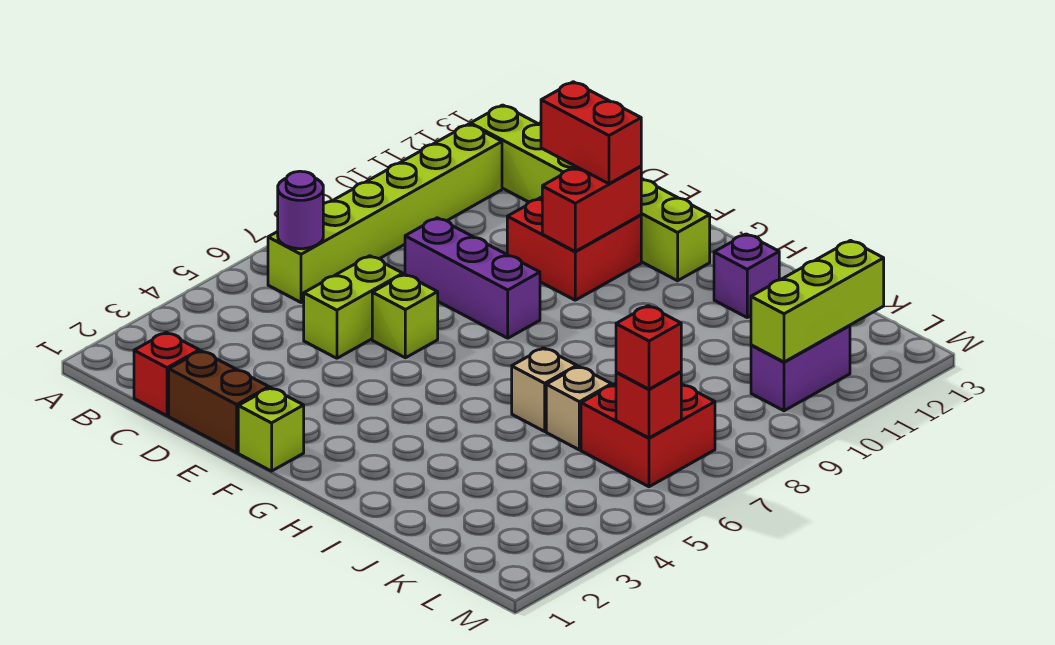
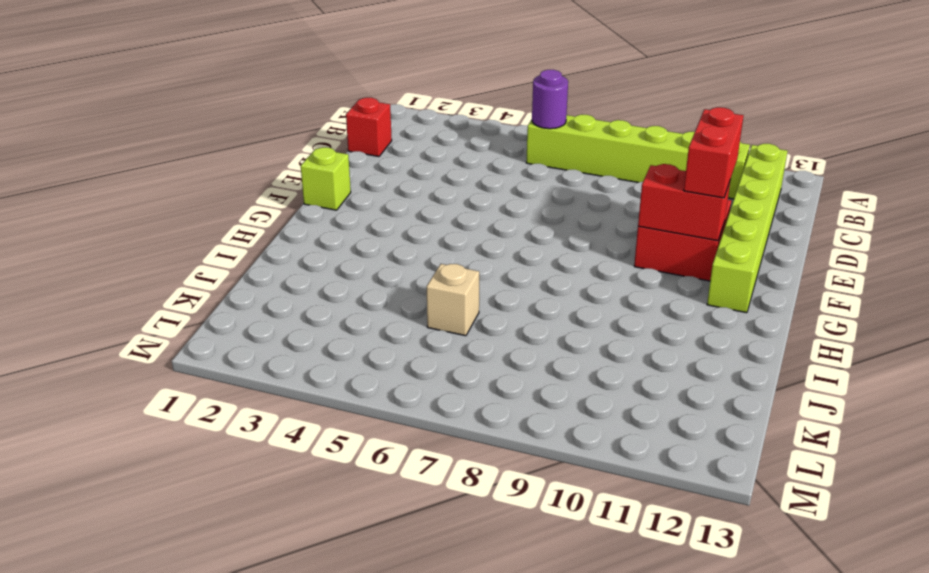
none -> brown 1x2 brick [169,351,269,453]
none -> lime 1x2 brick [304,256,403,358]
none -> purple 1x3 brick [405,218,540,338]

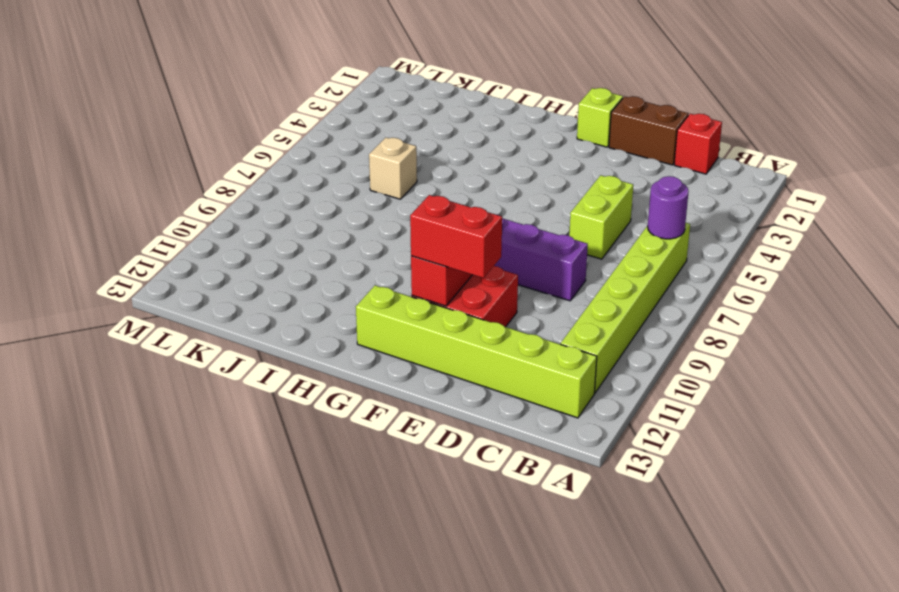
none -> lime 1x1 brick [372,274,438,358]
none -> tan 1x1 brick [512,348,577,431]
none -> purple 1x1 brick [714,234,779,317]

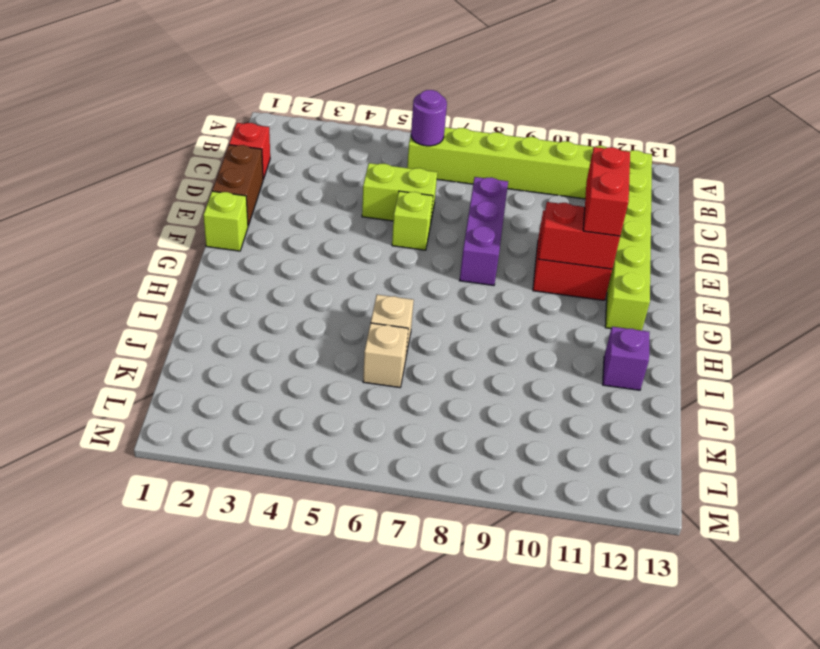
none -> red 2x2 brick [581,383,715,487]
none -> purple 1x2 brick [751,326,850,411]
none -> red 1x1 brick [616,372,681,438]

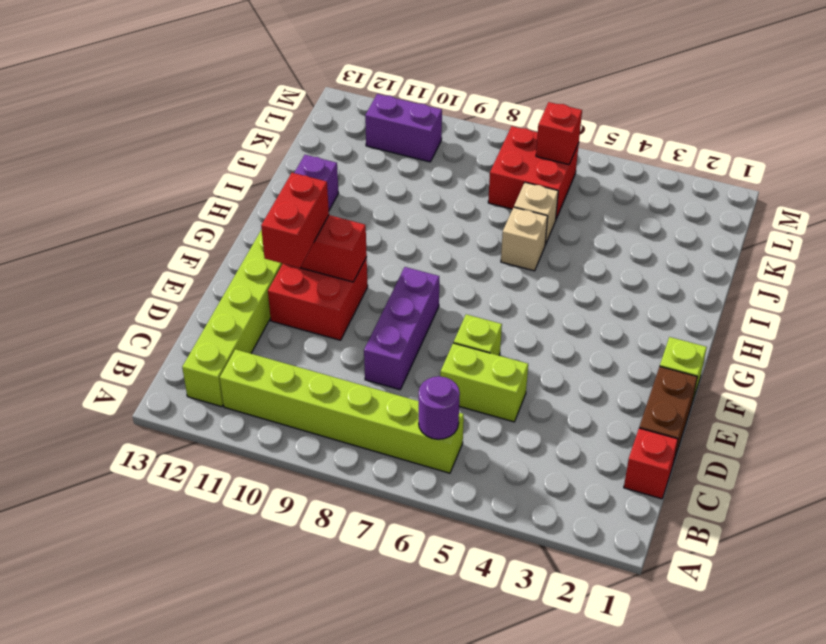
none -> lime 1x3 brick [751,241,884,362]
none -> red 1x1 brick [616,306,681,389]

